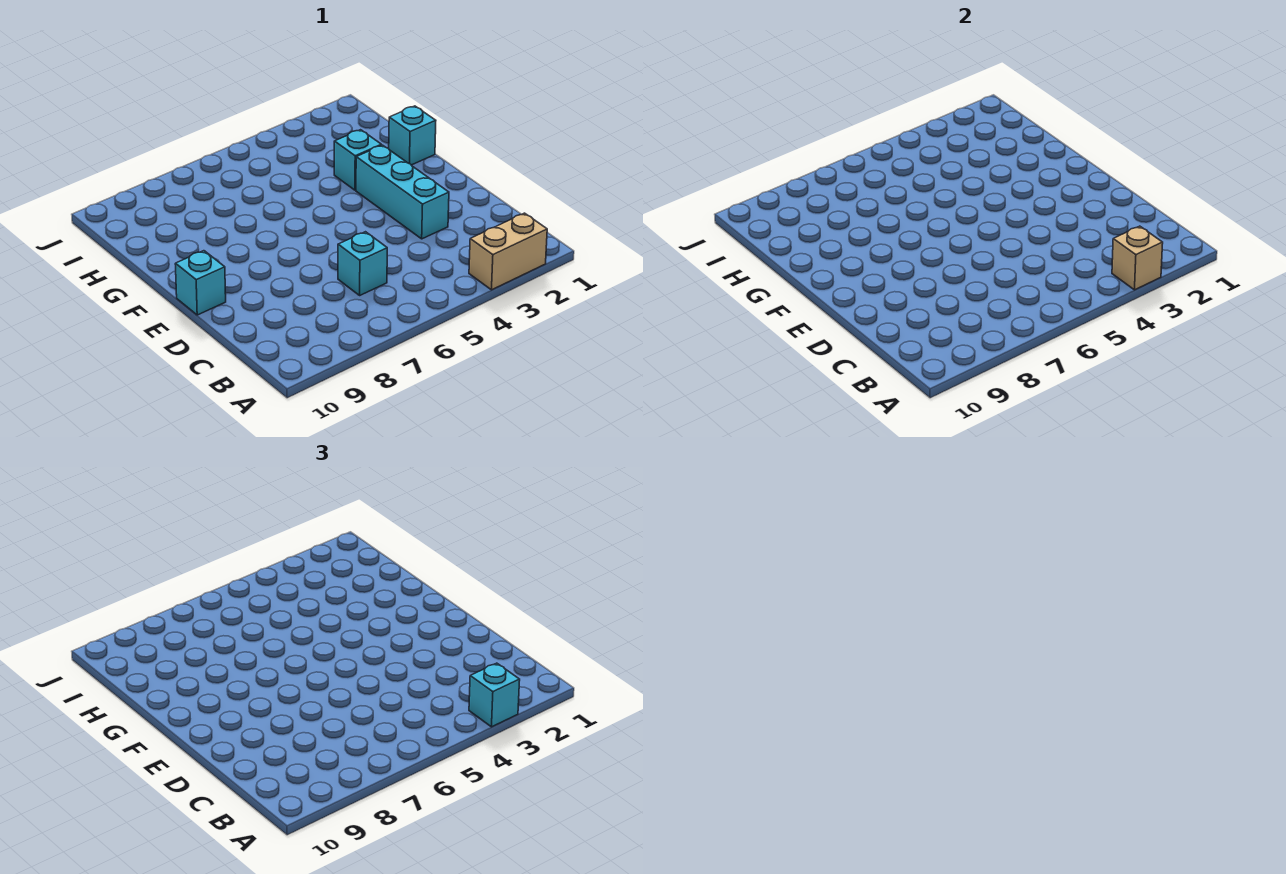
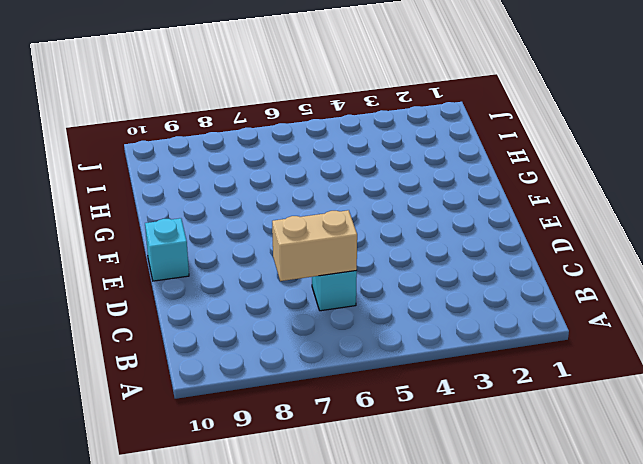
tan 1x2 brick [272,210,357,281] -> tan 1x2 brick moved to [469,213,547,290]
none -> cyan 1x3 brick [356,145,449,239]
none -> cyan 1x1 brick [389,106,436,165]

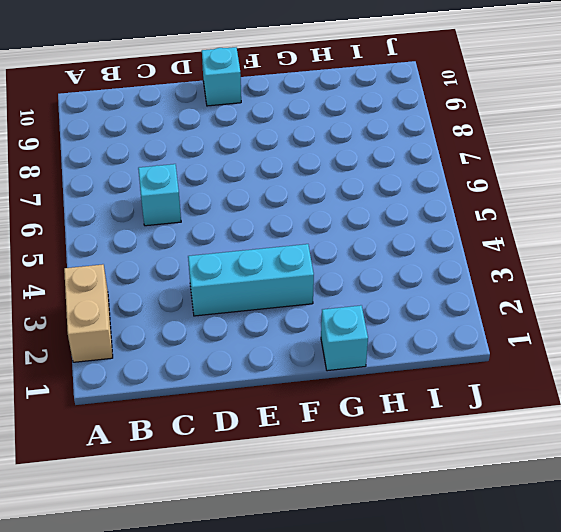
none -> cyan 1x1 brick [334,130,381,190]
none -> tan 1x1 brick [1112,226,1163,290]

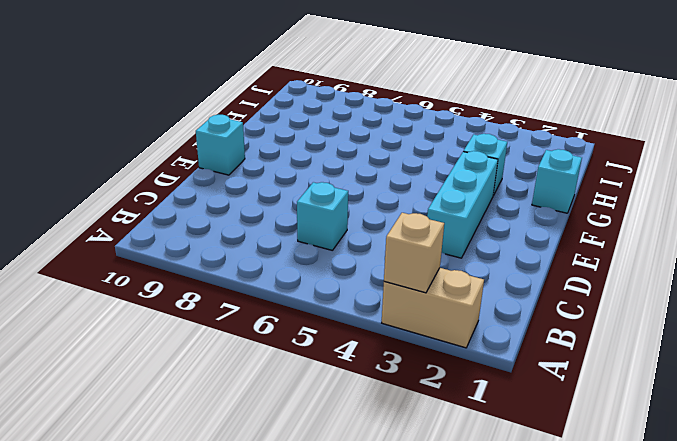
none -> cyan 1x1 brick [469,663,520,727]

